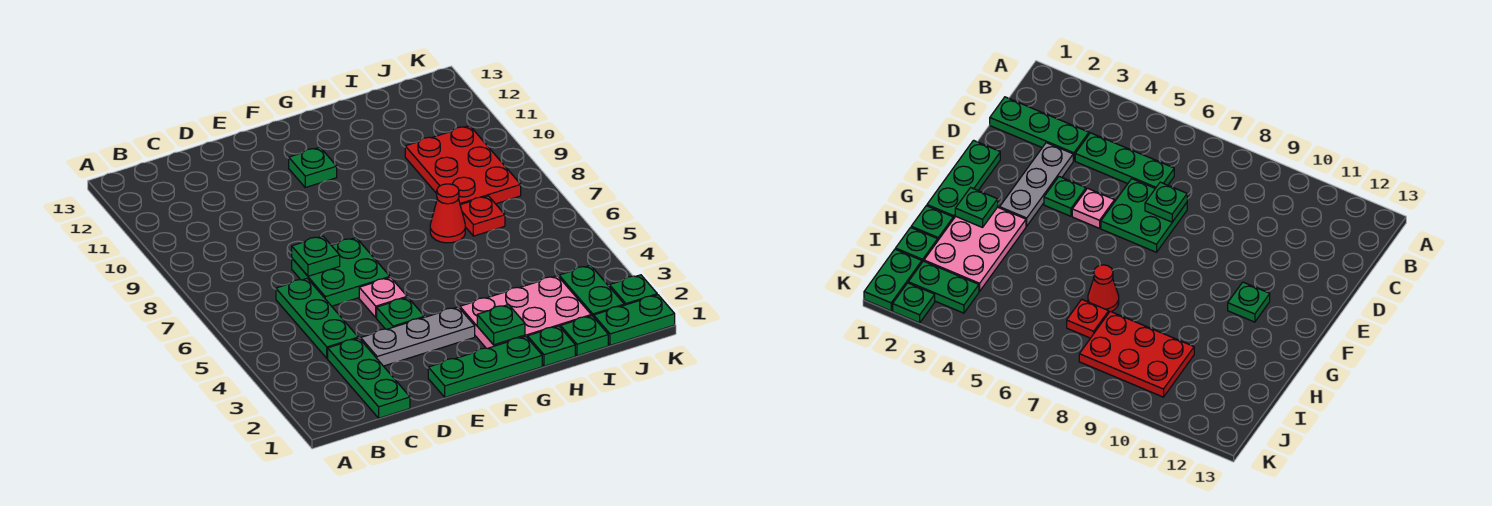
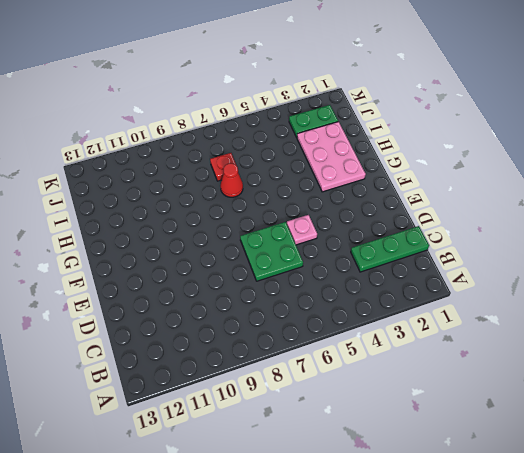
none -> green 1x3 plate [276,278,358,358]
none -> grey 1x3 plate [361,307,475,366]
none -> green 1x3 plate [428,336,542,397]

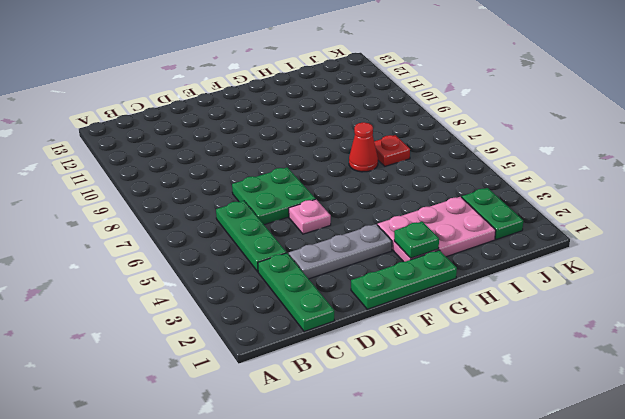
none -> green 1x1 plate [377,297,424,329]
none -> green 1x1 plate [289,147,337,187]
none -> green 1x1 plate [528,326,575,366]

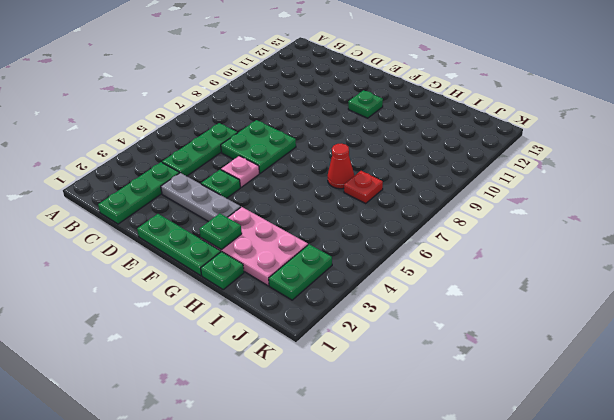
none -> green 1x1 plate [561,316,608,356]
none -> red 2x3 plate [405,126,521,205]
none -> green 1x2 plate [594,295,675,345]

